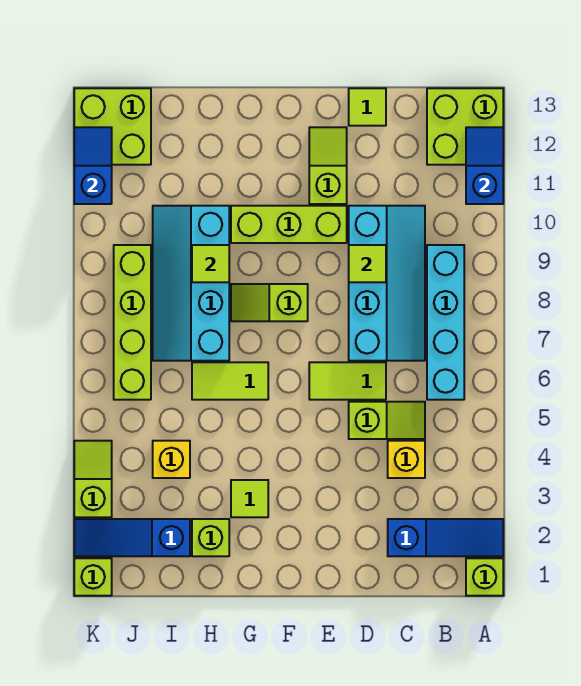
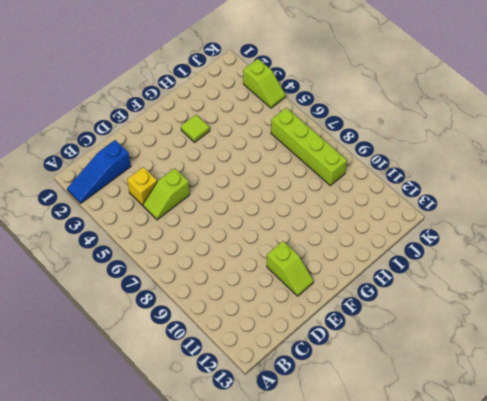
none -> lime 1x1 brick [466,558,503,596]
none -> lime 2x2 brick [427,88,503,165]
none -> cyan 1x4 brick [427,245,464,400]

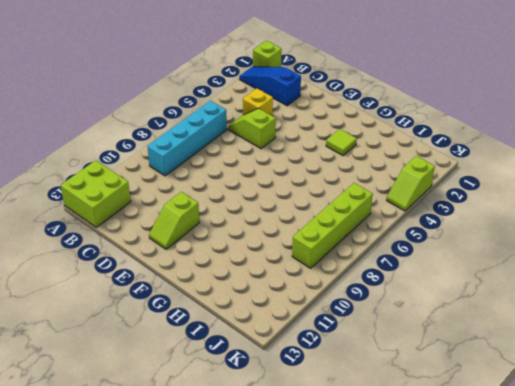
none -> cyan 2x4 slope [349,206,425,361]
none -> lime 1x2 tile [309,362,386,400]
none -> lime 1x1 tile [349,88,386,126]

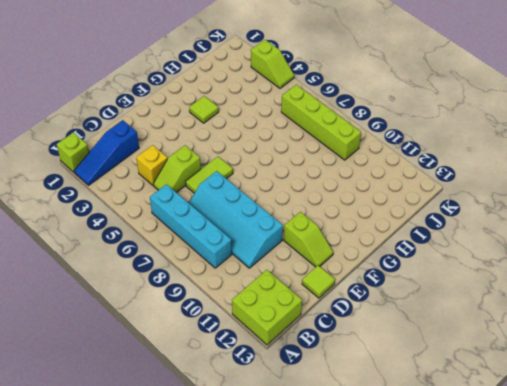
none -> lime 1x3 brick [231,206,347,243]
none -> lime 1x2 slope [231,284,308,321]
none -> lime 1x2 tile [192,362,268,400]

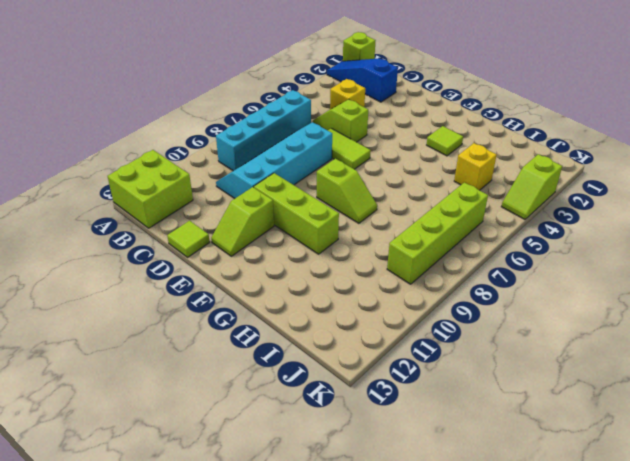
none -> lime 1x2 tile [192,362,268,400]
none -> lime 1x1 brick [192,519,229,556]
none -> cyan 2x4 slope [153,206,229,361]

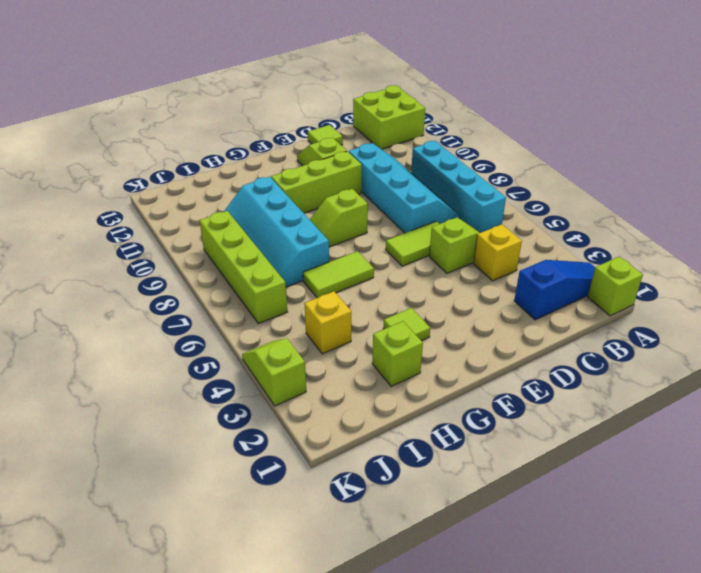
none -> blue 1x3 slope [74,519,190,556]
none -> lime 2x2 brick [74,88,151,165]
none -> lime 1x1 brick [74,558,112,596]

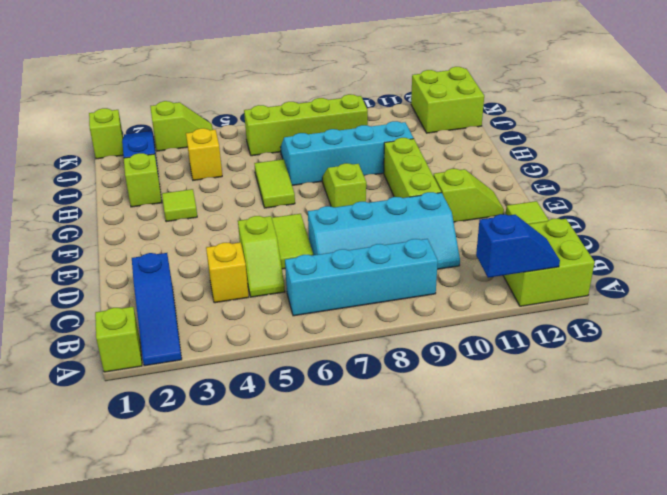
none -> lime 1x1 tile [349,245,386,282]
none -> lime 1x1 tile [192,245,229,282]
none -> blue 1x2 slope [74,127,112,204]

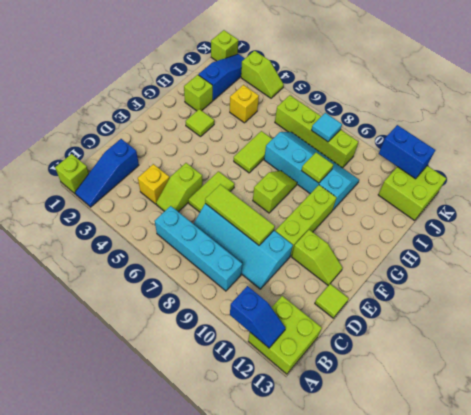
lime 1x3 tile [205,184,275,245] -> lime 1x1 tile [349,245,386,282]
cyan 1x1 tile [311,113,342,142] -> none
blue 1x2 brick [379,125,435,179] -> blue 1x2 slope [74,127,112,204]

